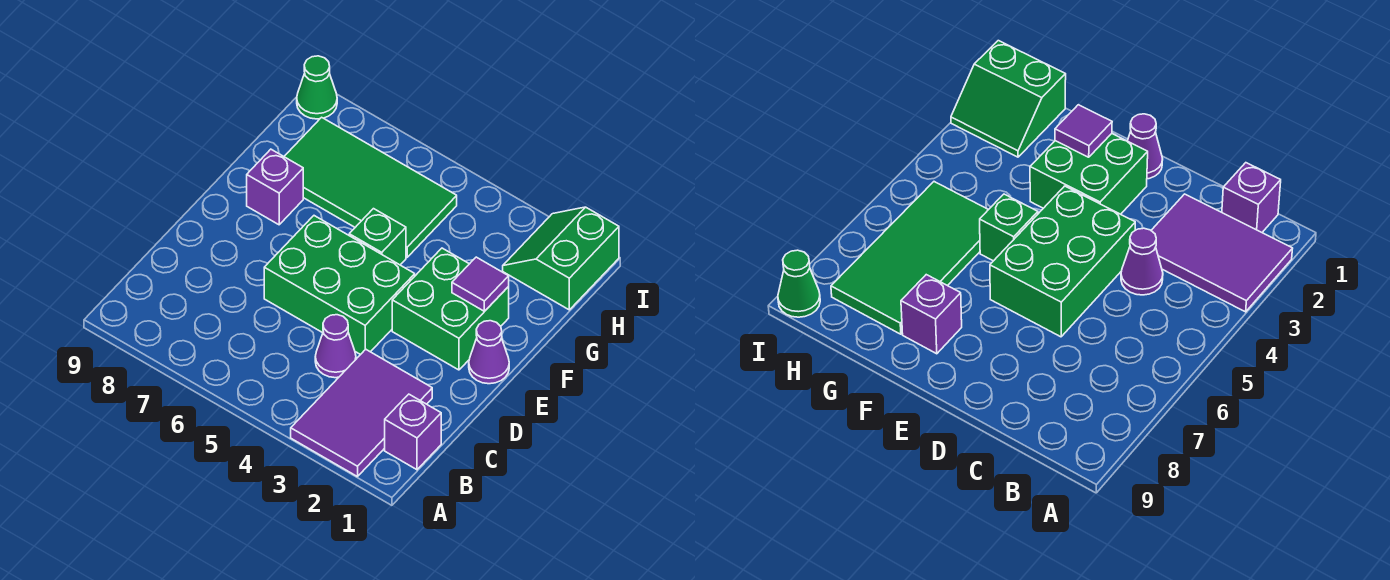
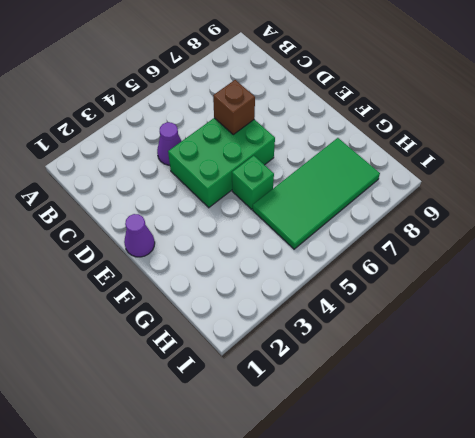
brown 1x1 brick [213,80,255,134] -> none
none -> purple 2x3 tile [291,349,432,477]
none -> purple 1x1 brick [385,394,441,470]
none -> green 2x2 brick [392,248,509,370]

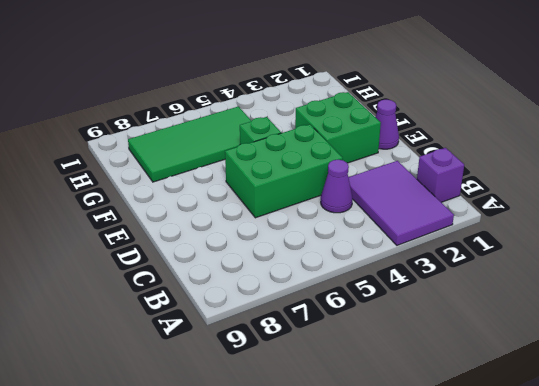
none -> purple 1x1 brick [247,149,303,225]
none -> green 2x2 slope [503,207,619,310]
none -> green 1x1 cone [297,56,337,119]

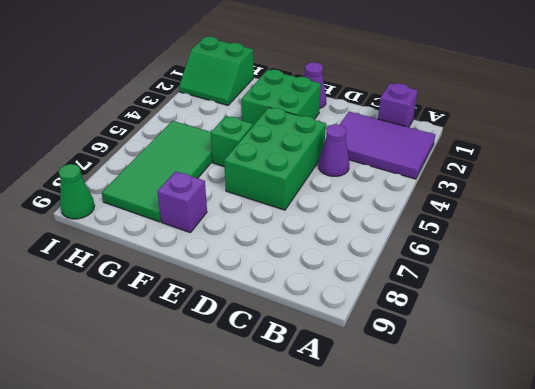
none -> purple 1x1 tile [452,257,509,311]

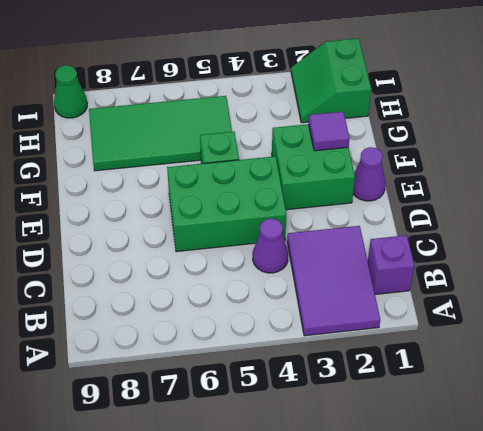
none -> purple 1x1 brick [247,149,303,225]

